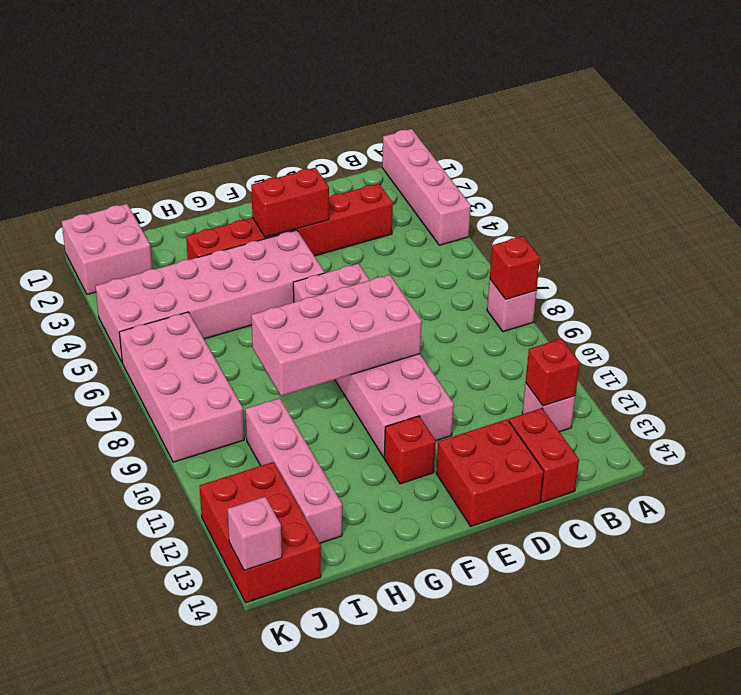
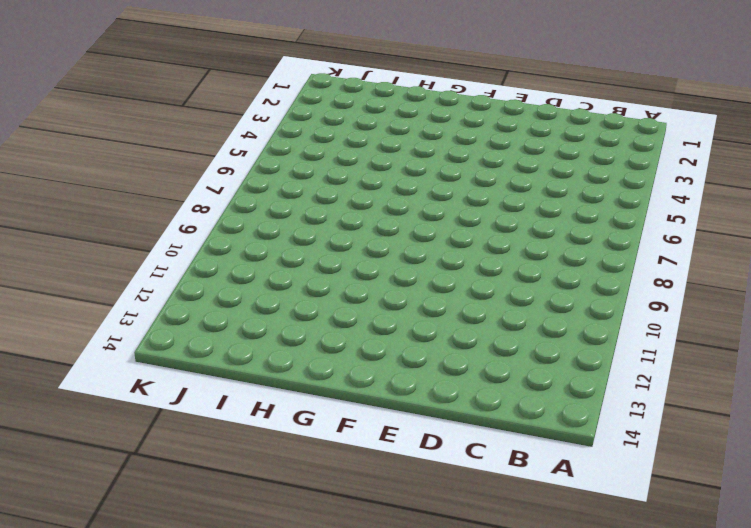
none -> pink 1x4 brick [382,129,471,245]
none -> pink 1x1 brick [487,279,536,332]
none -> pink 1x1 brick [522,383,575,432]

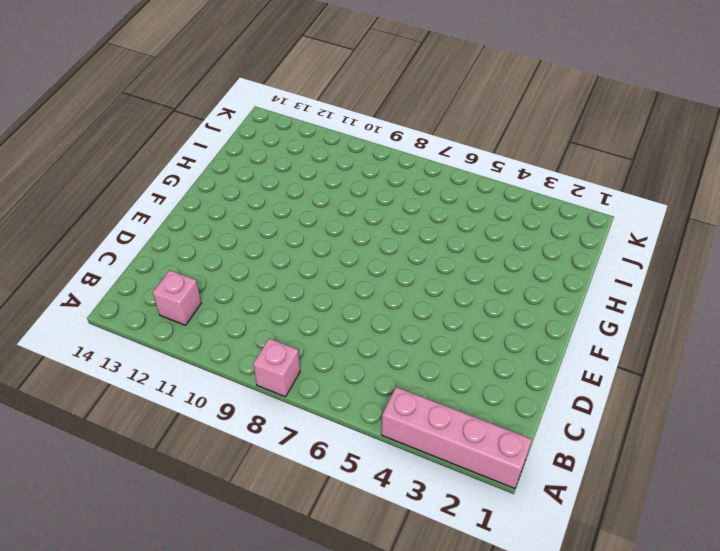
none -> red 1x6 brick [186,184,393,260]
none -> red 1x2 brick [509,408,579,502]
none -> red 2x2 brick [436,419,544,526]

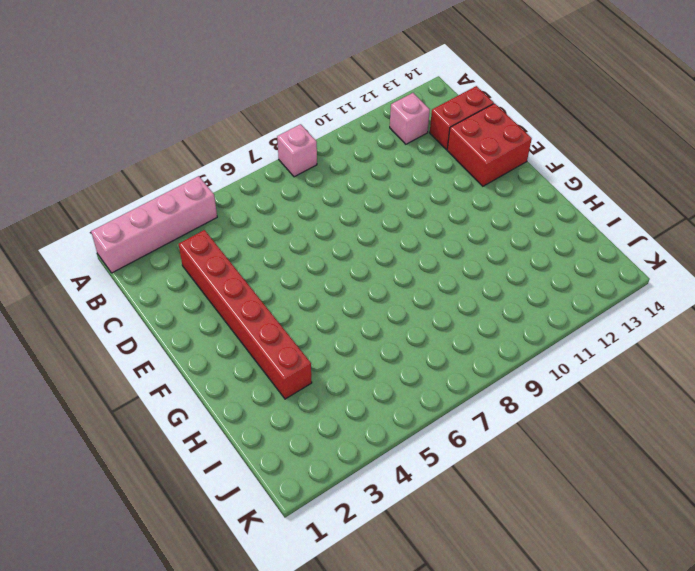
none -> pink 2x6 brick [293,264,454,457]
none -> pink 2x6 brick [95,230,325,362]
none -> red 1x1 brick [384,416,436,484]

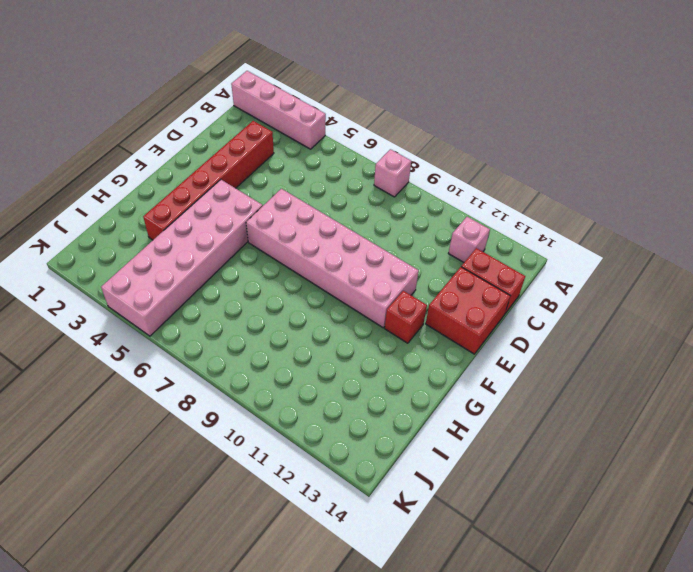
none -> pink 1x4 brick [245,398,342,543]
none -> pink 2x2 brick [62,204,152,294]
none -> pink 2x4 brick [119,312,244,462]

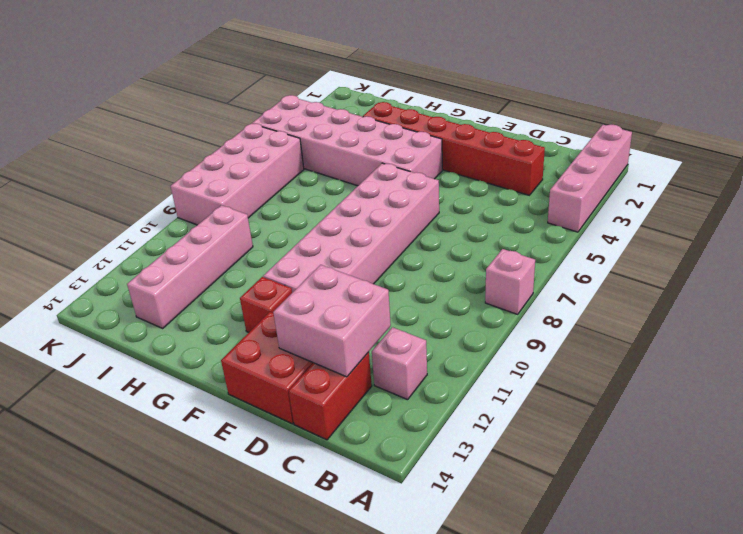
pink 2x2 brick [273,265,391,377] -> pink 2x2 brick moved to [62,204,152,294]
none -> red 2x3 brick [200,462,321,603]
none -> red 1x1 brick [490,236,540,299]
none -> red 1x1 brick [526,339,580,406]

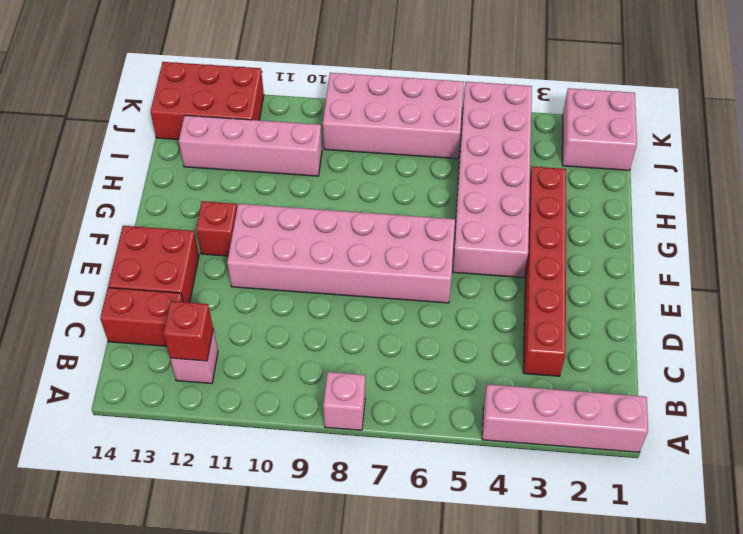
none -> red 1x1 brick [490,236,540,299]
none -> red 1x2 brick [251,168,329,237]
none -> pink 2x4 brick [251,275,422,396]

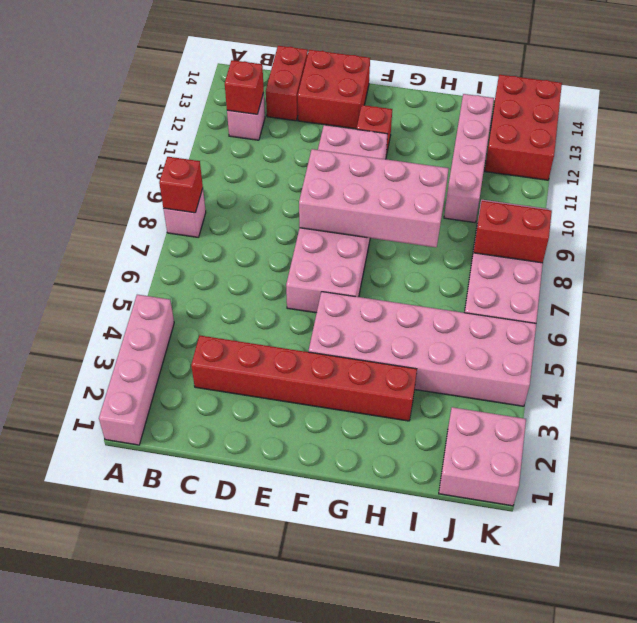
red 1x2 brick [474,201,552,263] -> red 1x2 brick moved to [251,168,329,237]
none -> pink 1x1 brick [228,497,282,570]

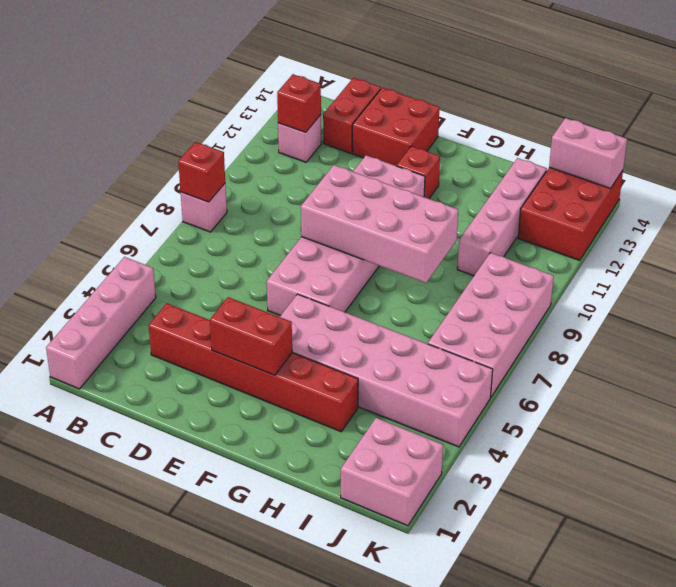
pink 1x2 brick [549,118,627,189] -> pink 1x1 brick [228,497,282,570]

